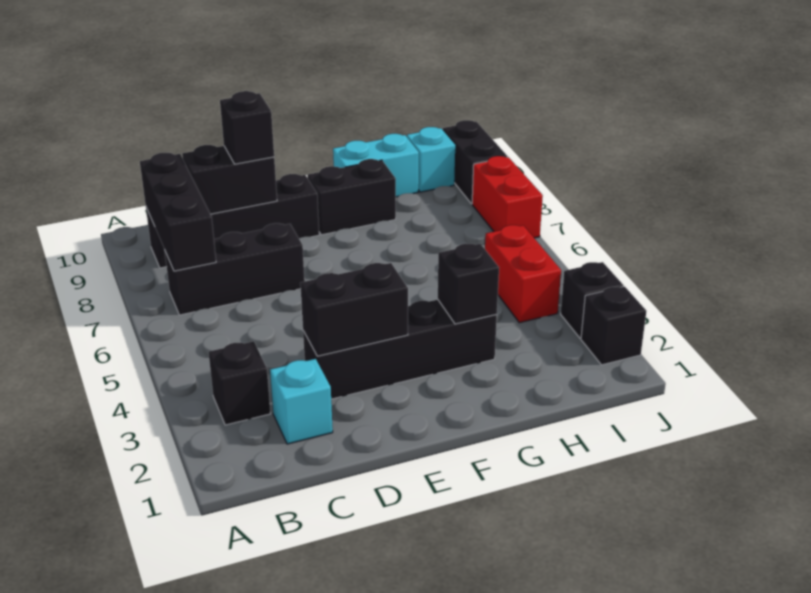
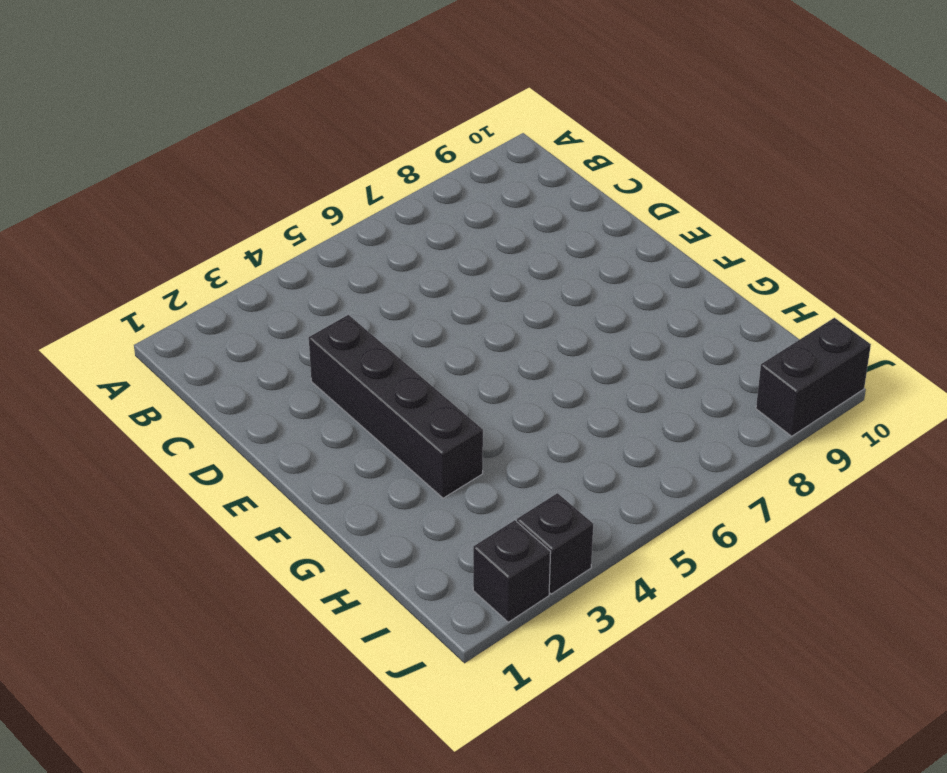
none -> black 1x1 brick [209,341,271,425]
none -> black 1x3 brick [165,223,305,315]
none -> black 1x4 brick [146,174,319,268]

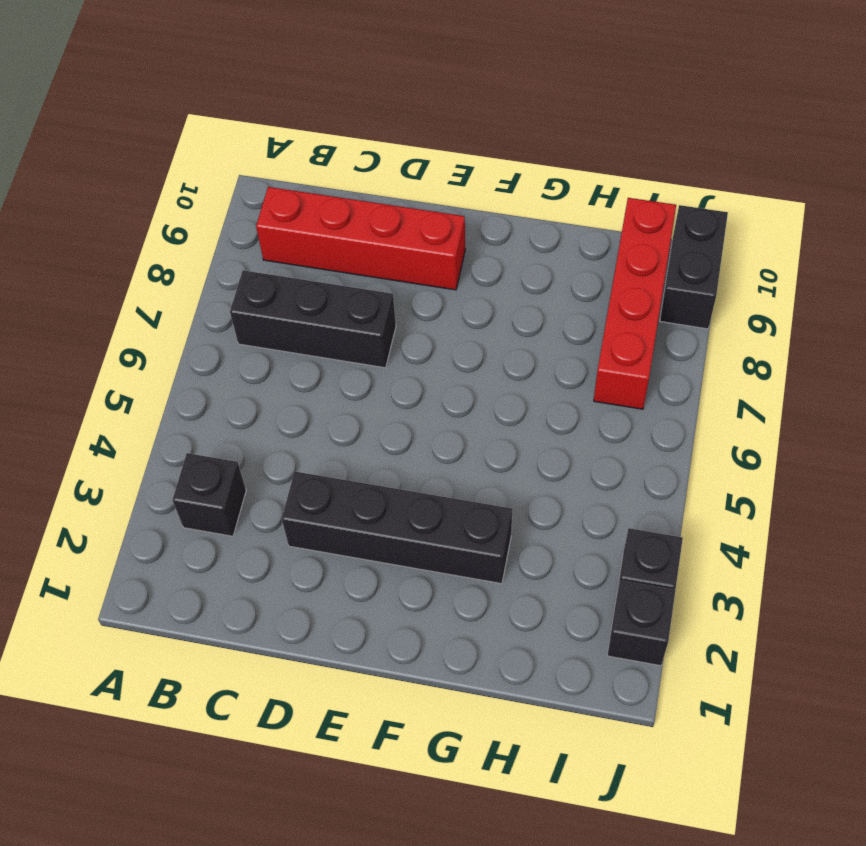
red 1x4 brick [256,187,465,290] -> black 1x4 brick [146,174,319,268]
red 1x4 brick [594,198,676,409] -> cyan 1x1 brick [407,127,455,192]
none -> cyan 1x1 brick [270,359,333,444]
none -> black 1x2 brick [307,159,396,235]
none -> cyan 1x2 brick [333,134,419,197]

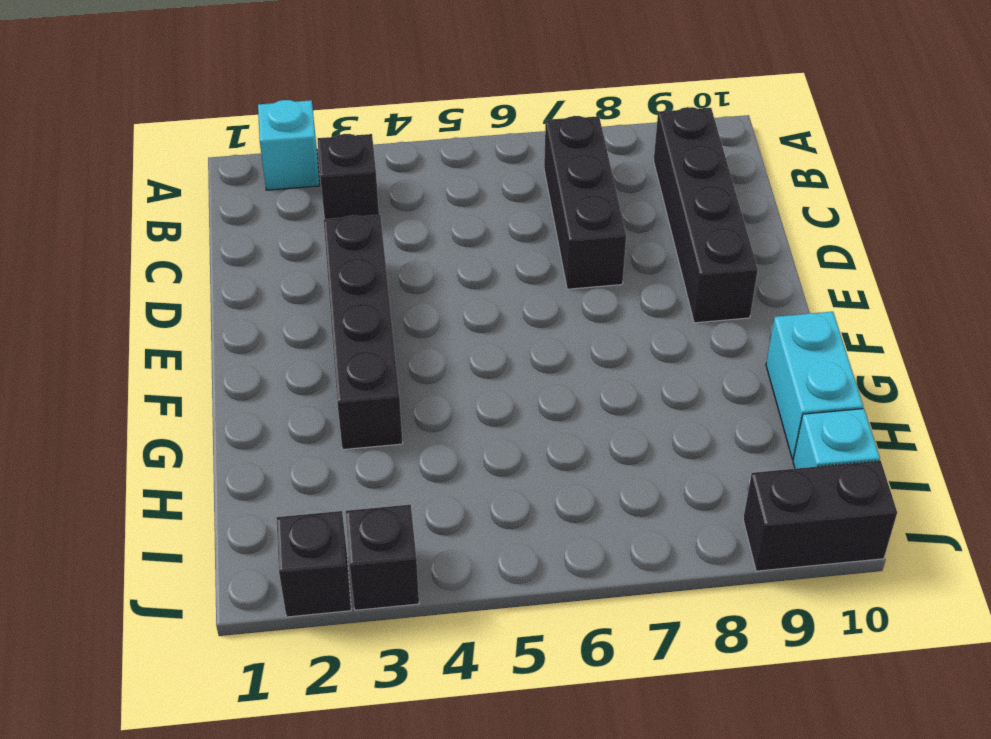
cyan 1x1 brick [258,100,320,190] -> cyan 1x1 brick moved to [270,359,333,444]
none -> black 1x2 brick [307,159,396,235]
none -> red 1x2 brick [485,225,561,323]
none -> red 1x2 brick [472,156,543,238]

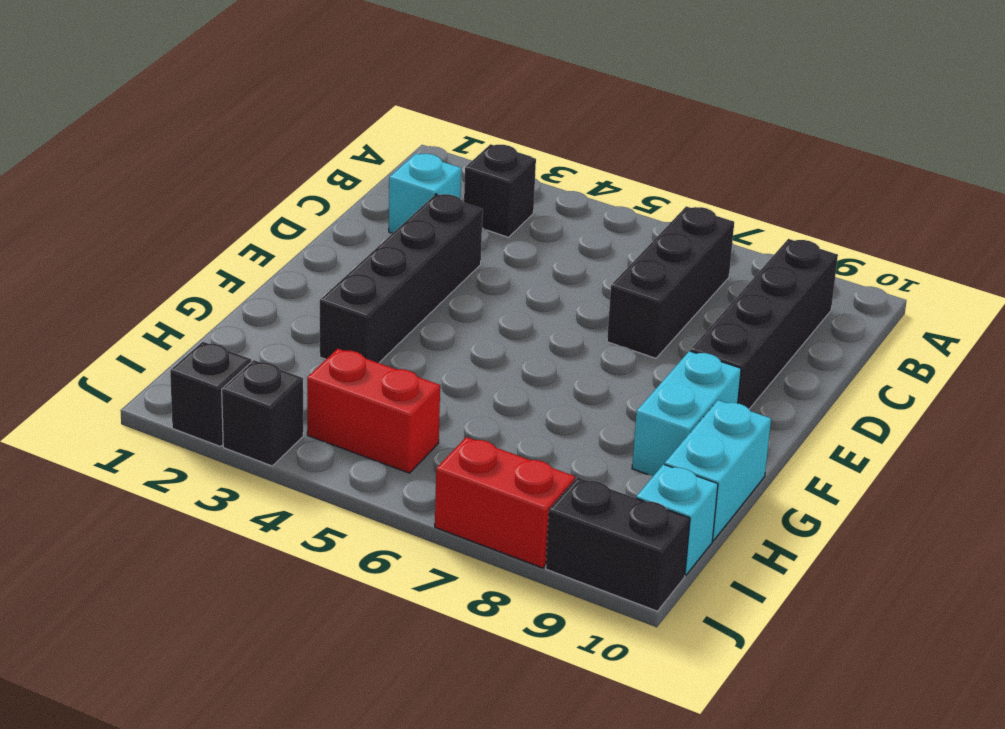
cyan 1x2 brick [632,351,741,476] -> black 1x2 brick [307,159,396,235]
none -> black 1x3 brick [140,153,216,271]
none -> black 1x2 brick [182,145,277,214]
none -> black 1x2 brick [300,263,408,356]

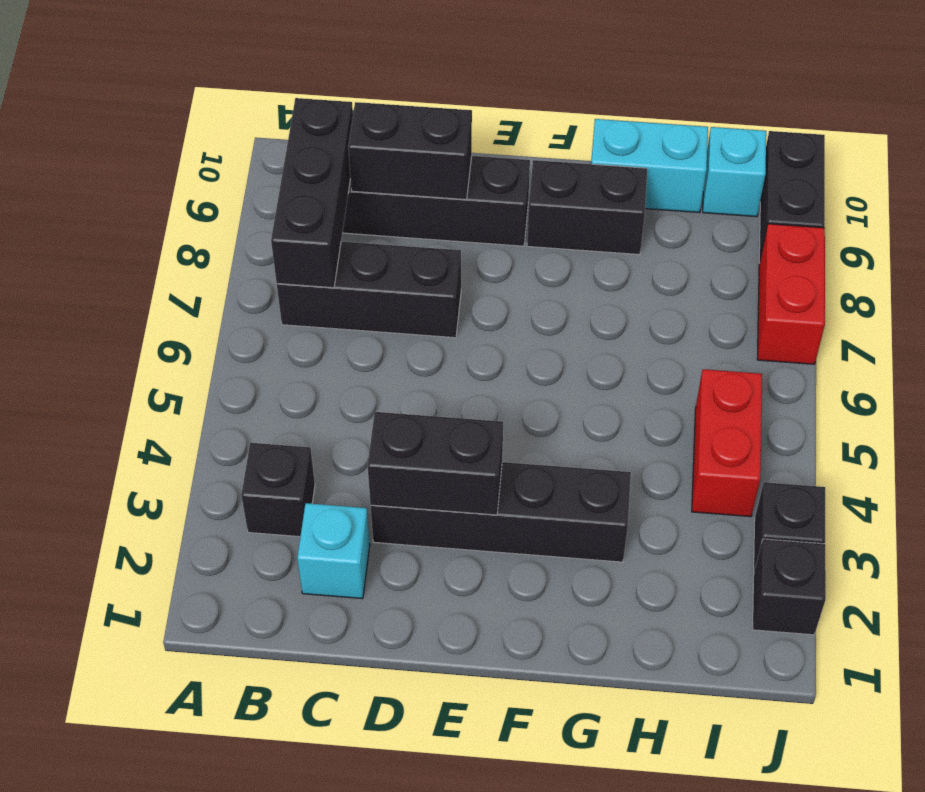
none -> black 1x1 brick [438,244,499,324]
none -> black 1x1 brick [220,91,274,164]

